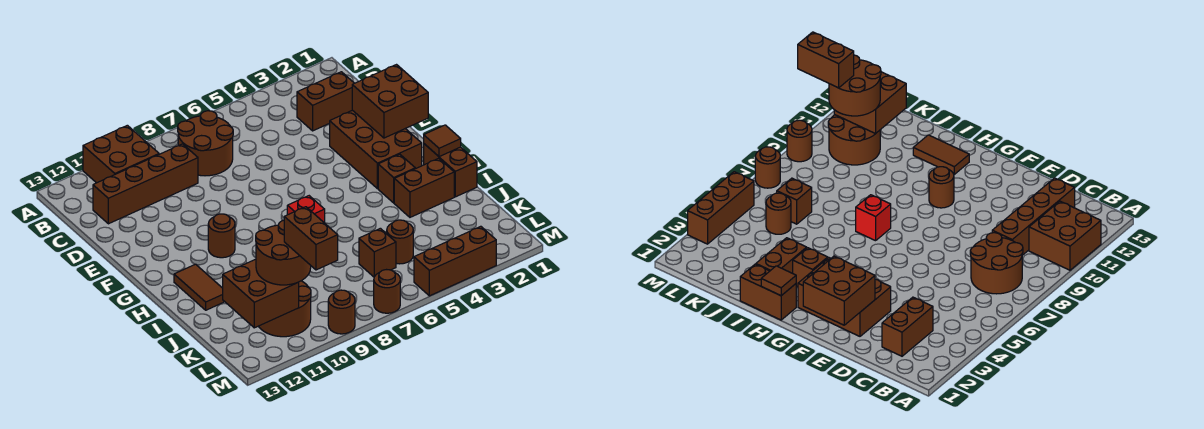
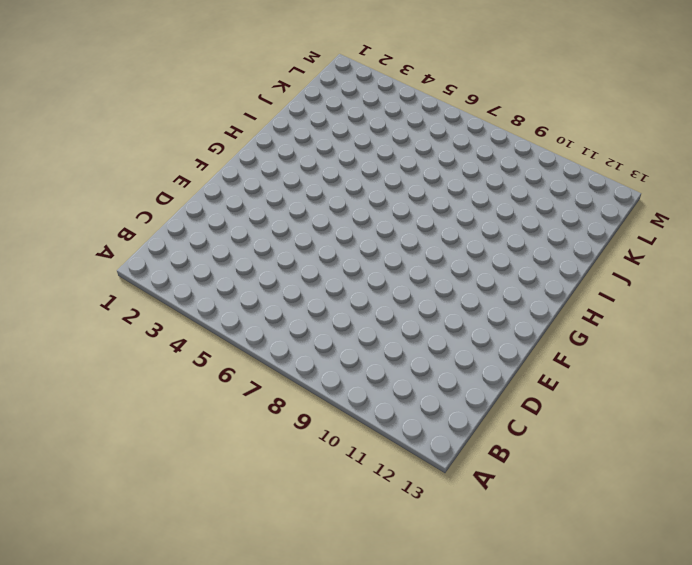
none -> brown 2x2 brick [83,125,159,183]
none -> brown 2x2 round brick [178,111,233,176]
none -> brown 1x2 brick [297,72,354,131]

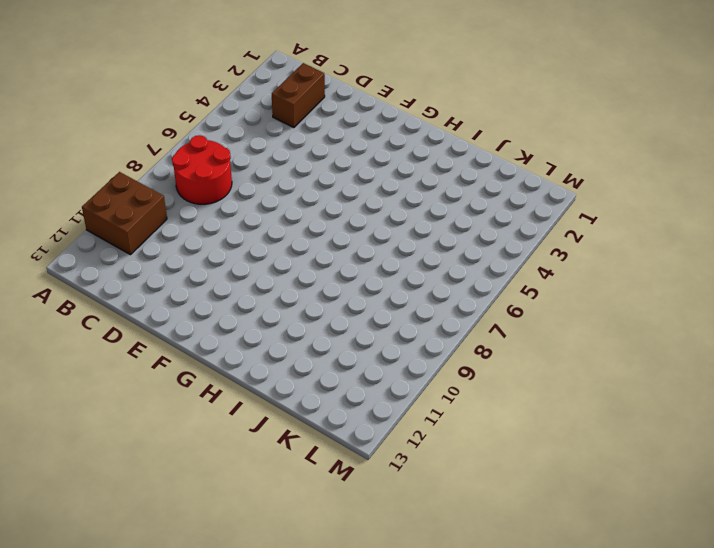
red 2x2 round brick [172,135,232,204] -> brown 2x2 round brick [178,111,233,176]
none -> brown 1x4 brick [93,144,198,224]
none -> brown 2x3 brick [330,110,422,189]
none -> brown 1x1 round brick [208,214,235,258]

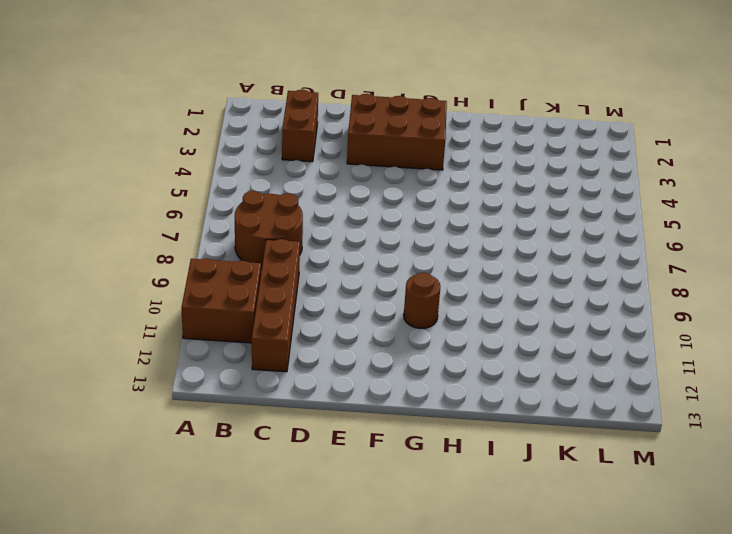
none -> brown 1x2 brick [424,144,477,197]
none -> brown 1x1 brick [378,154,415,203]
none -> red 1x1 brick [287,196,325,223]

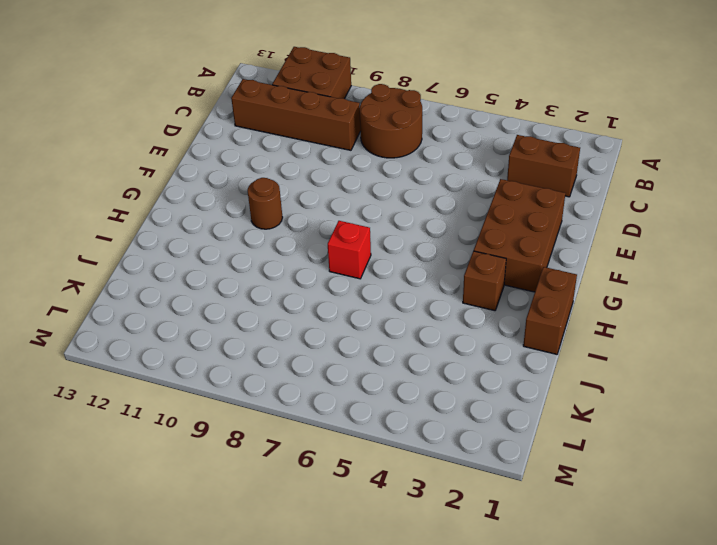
none -> brown 1x2 tile [174,264,225,310]
none -> brown 1x2 brick [394,158,454,217]
none -> brown 1x1 round brick [387,220,413,264]

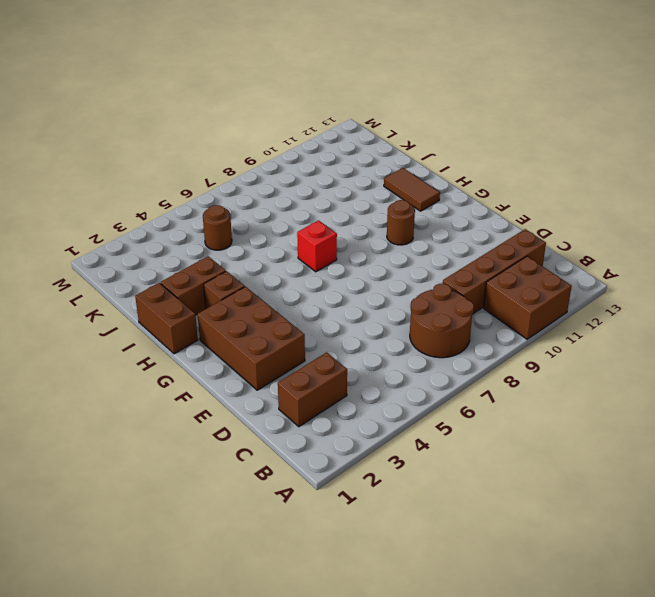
none -> brown 1x1 brick [359,228,396,277]
none -> brown 2x2 round brick [259,281,311,337]
none -> brown 1x3 brick [414,226,496,296]

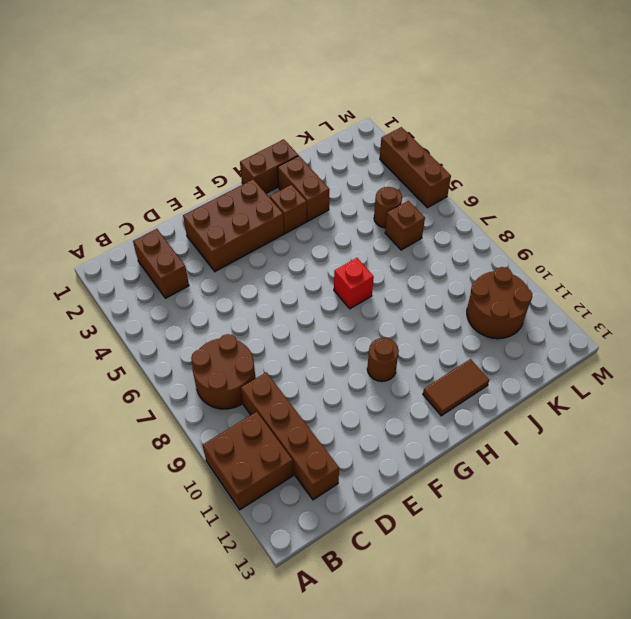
none -> brown 1x1 round brick [374,270,400,313]
none -> brown 1x1 round brick [328,290,355,334]
none -> brown 2x2 brick [352,65,428,138]

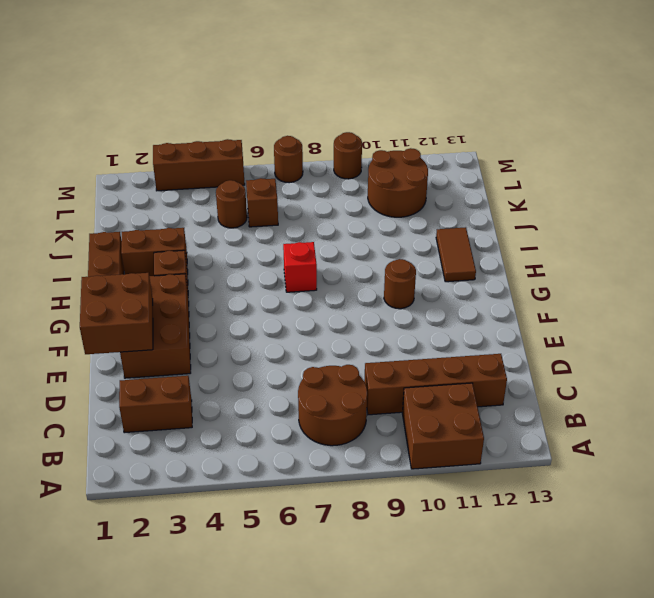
none -> brown 1x1 tile [424,125,461,157]
none -> brown 2x2 brick [223,259,299,328]
none -> brown 2x2 round brick [256,220,311,285]

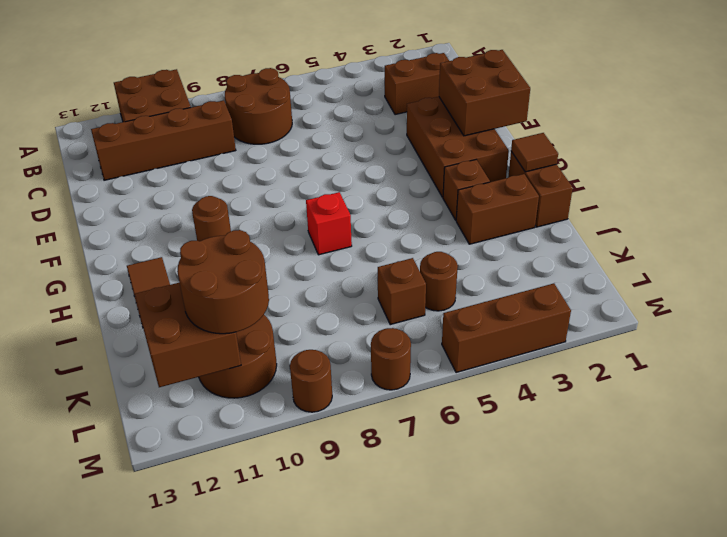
none -> brown 1x2 brick [284,207,338,270]

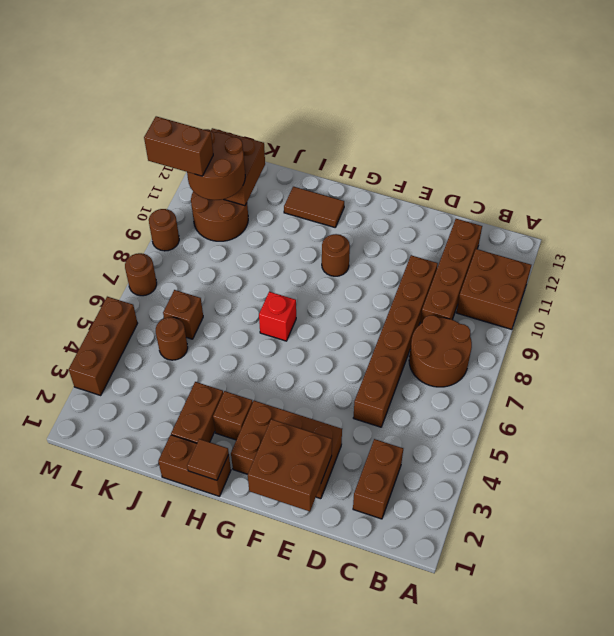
brown 1x6 brick [353,255,438,427] -> none

